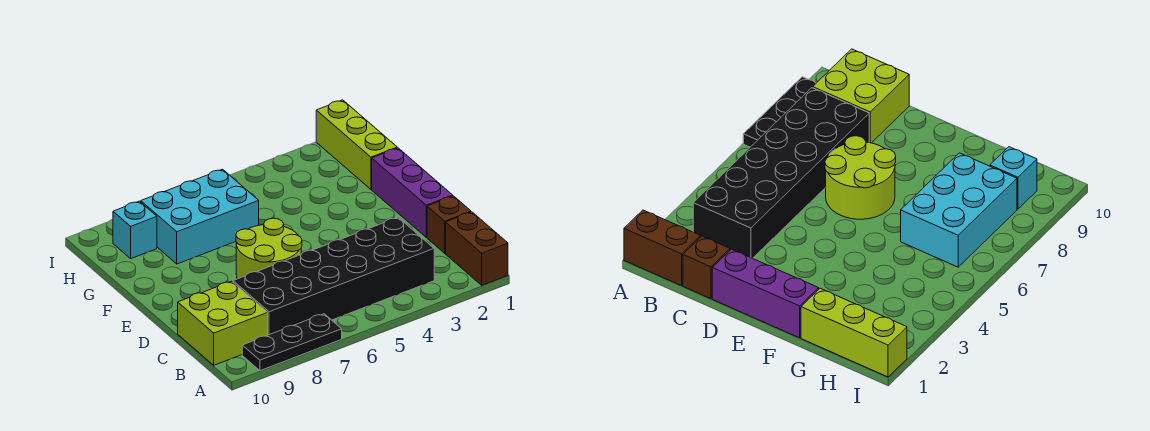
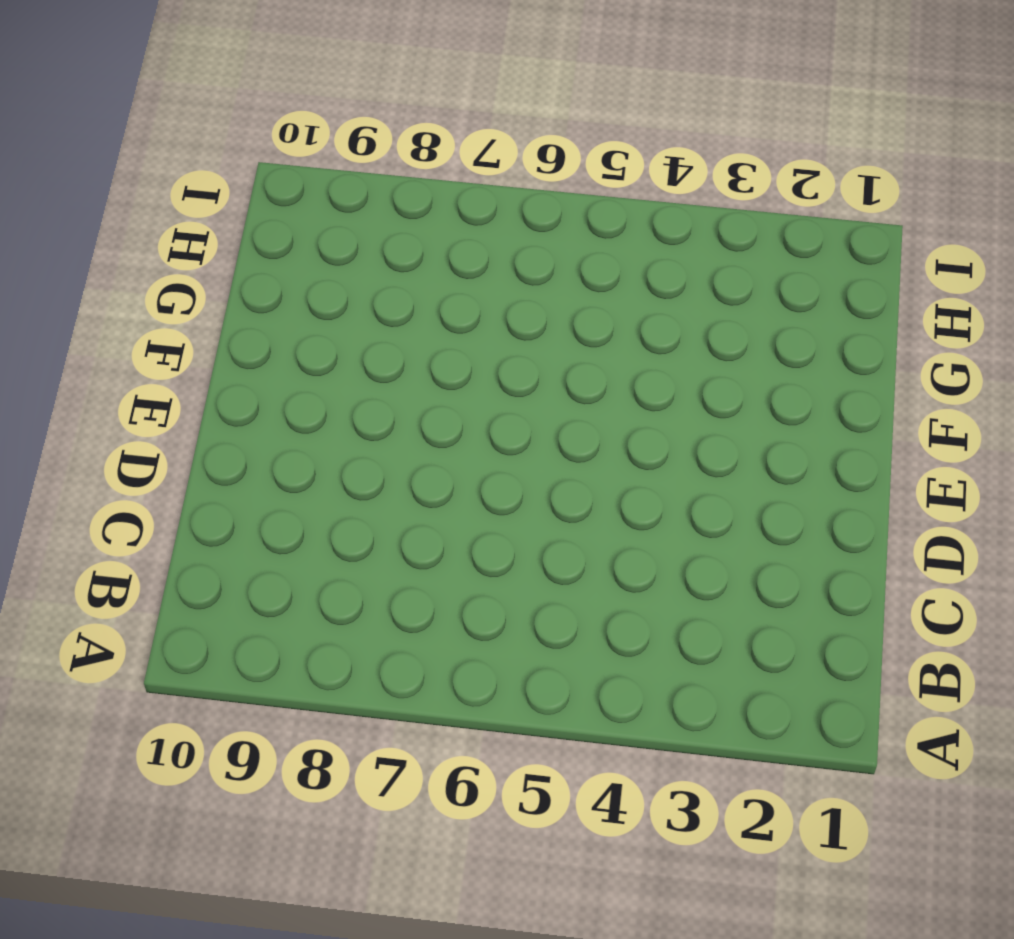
none -> brown 1x2 brick [446,212,508,285]
none -> black 1x3 plate [242,314,342,371]

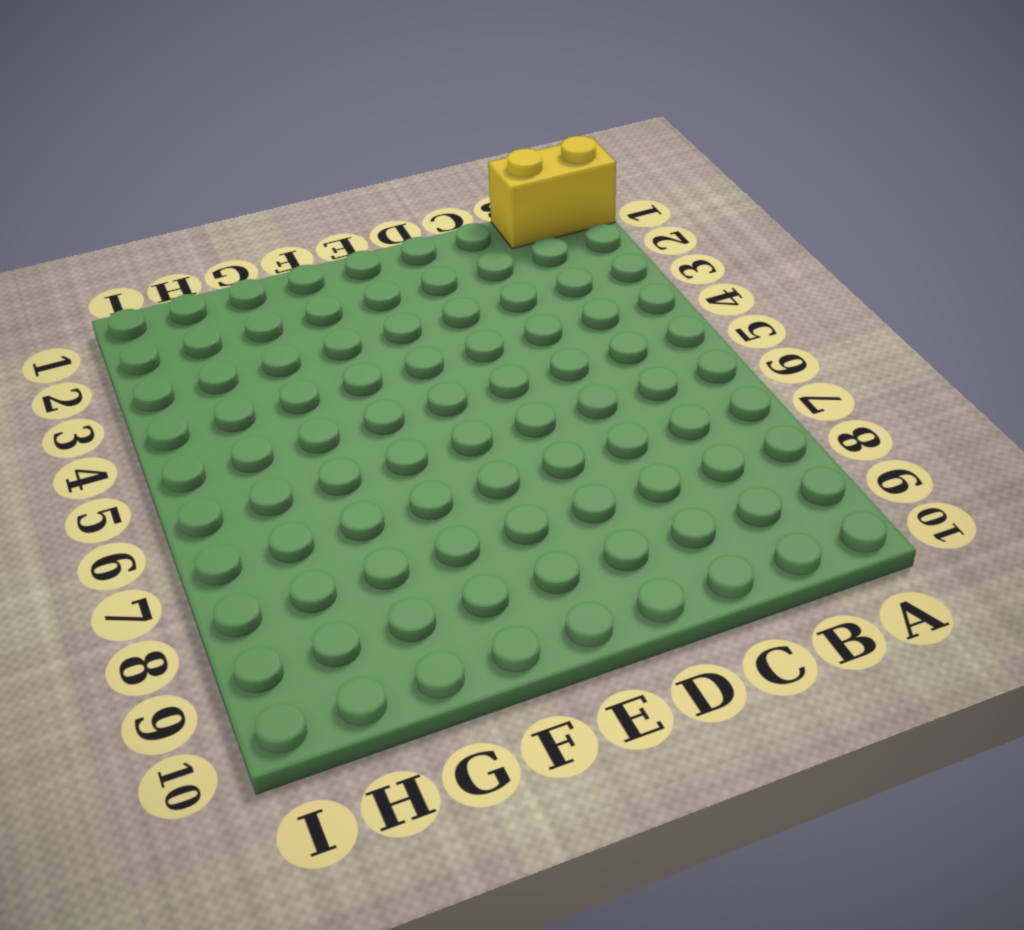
yellow 1x2 brick [488,136,616,249] -> brown 1x2 brick [446,212,508,285]
none -> black 1x3 plate [242,314,342,371]
none -> black 2x6 brick [233,217,434,335]

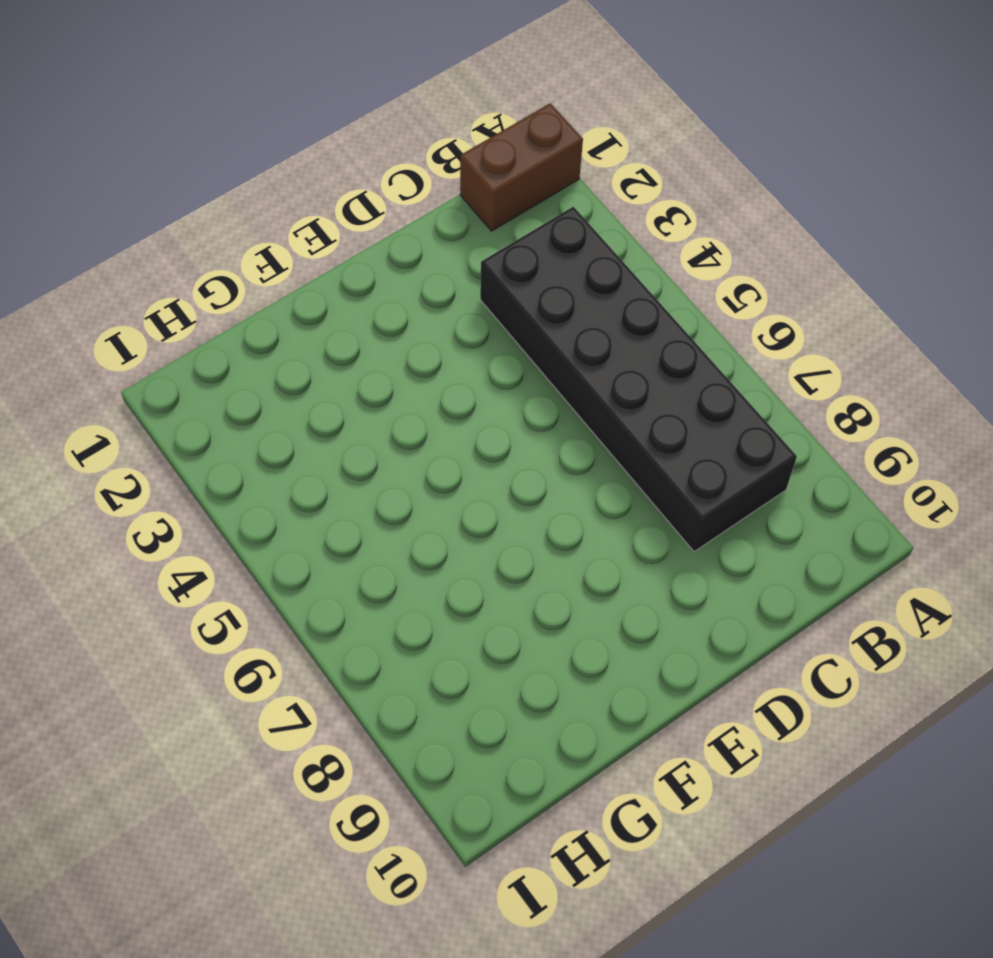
none -> black 1x3 plate [242,314,342,371]
none -> lime 2x2 brick [178,281,268,365]

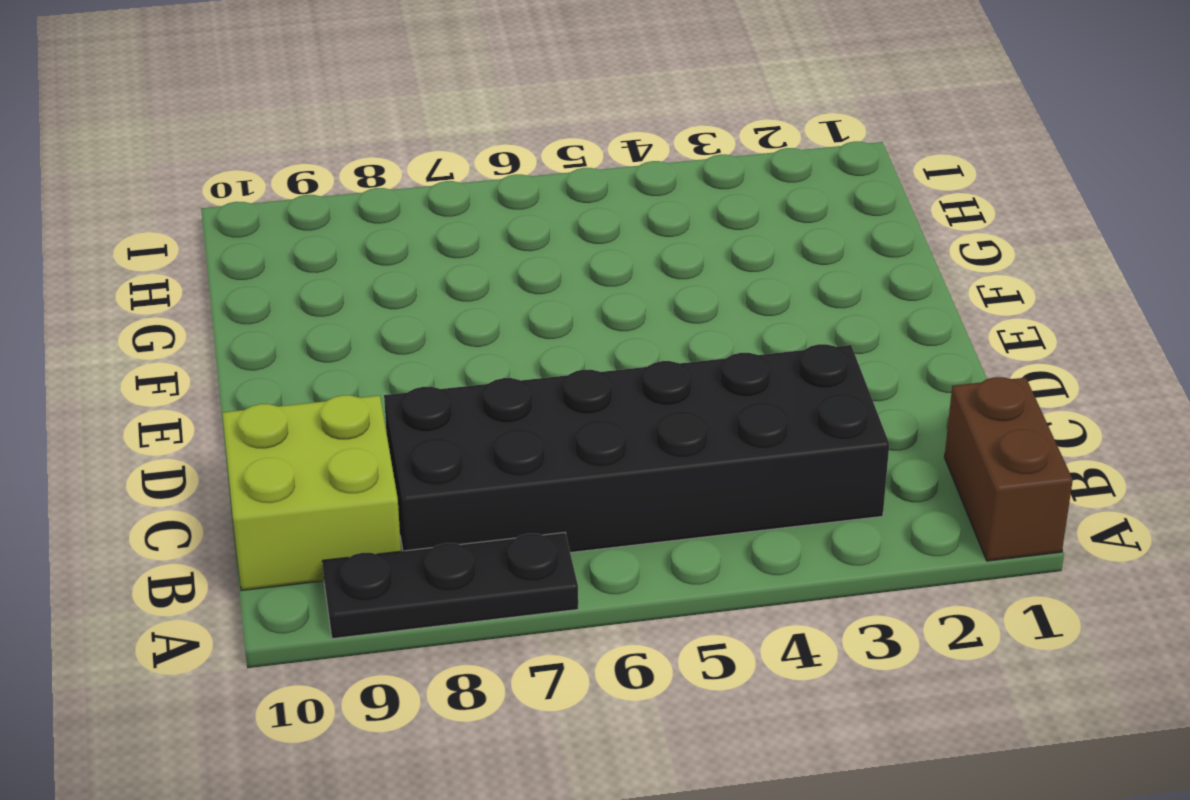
none -> brown 1x1 brick [427,196,471,253]
none -> purple 1x3 brick [372,148,453,237]

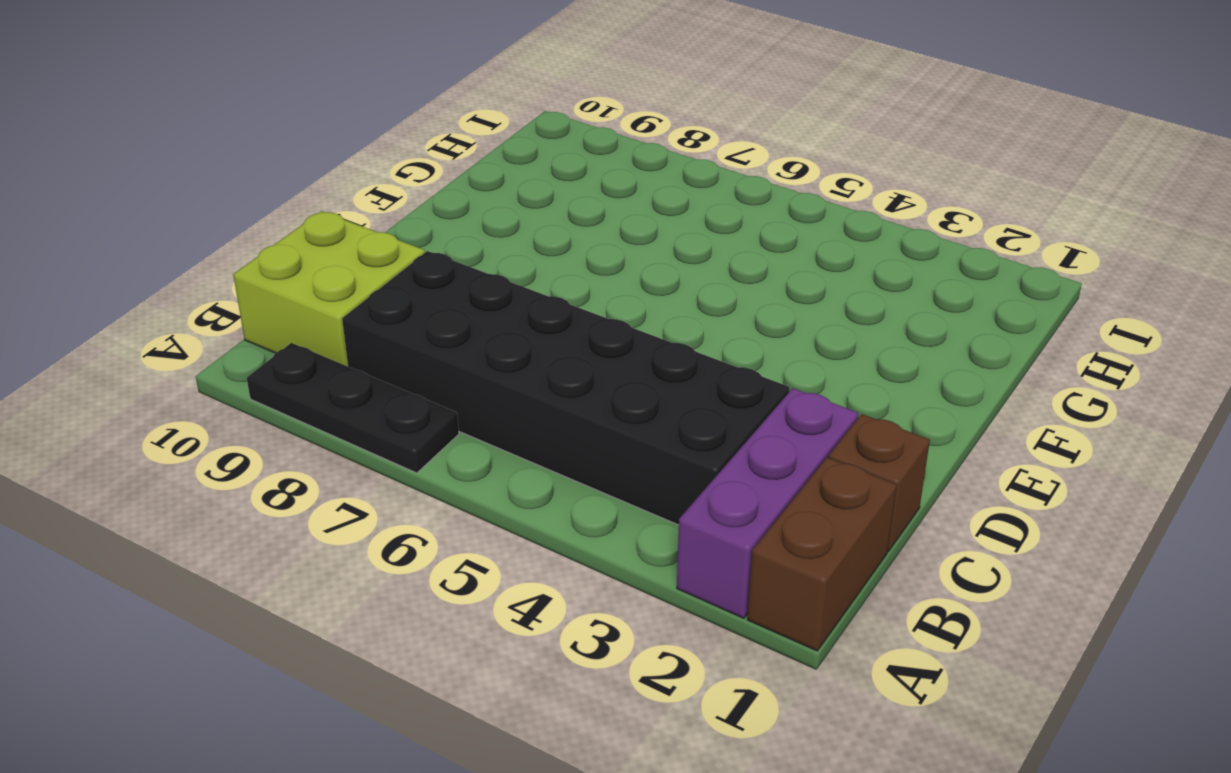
purple 1x3 brick [677,388,858,618] -> purple 1x3 brick moved to [372,148,453,237]
none -> lime 2x2 round brick [236,218,302,279]
none -> lime 1x3 brick [316,100,397,189]

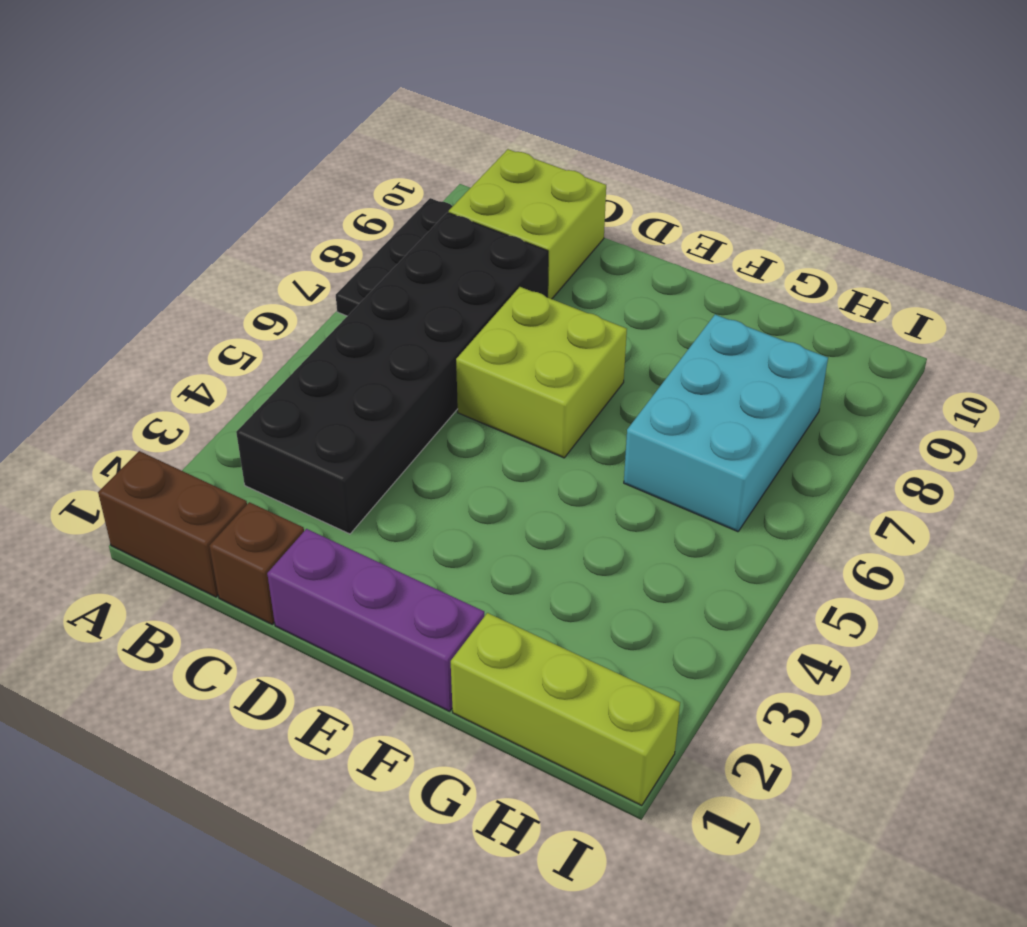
lime 2x2 brick [456,287,627,458] -> lime 2x2 round brick [236,218,302,279]
none -> cyan 1x1 brick [113,201,157,259]

